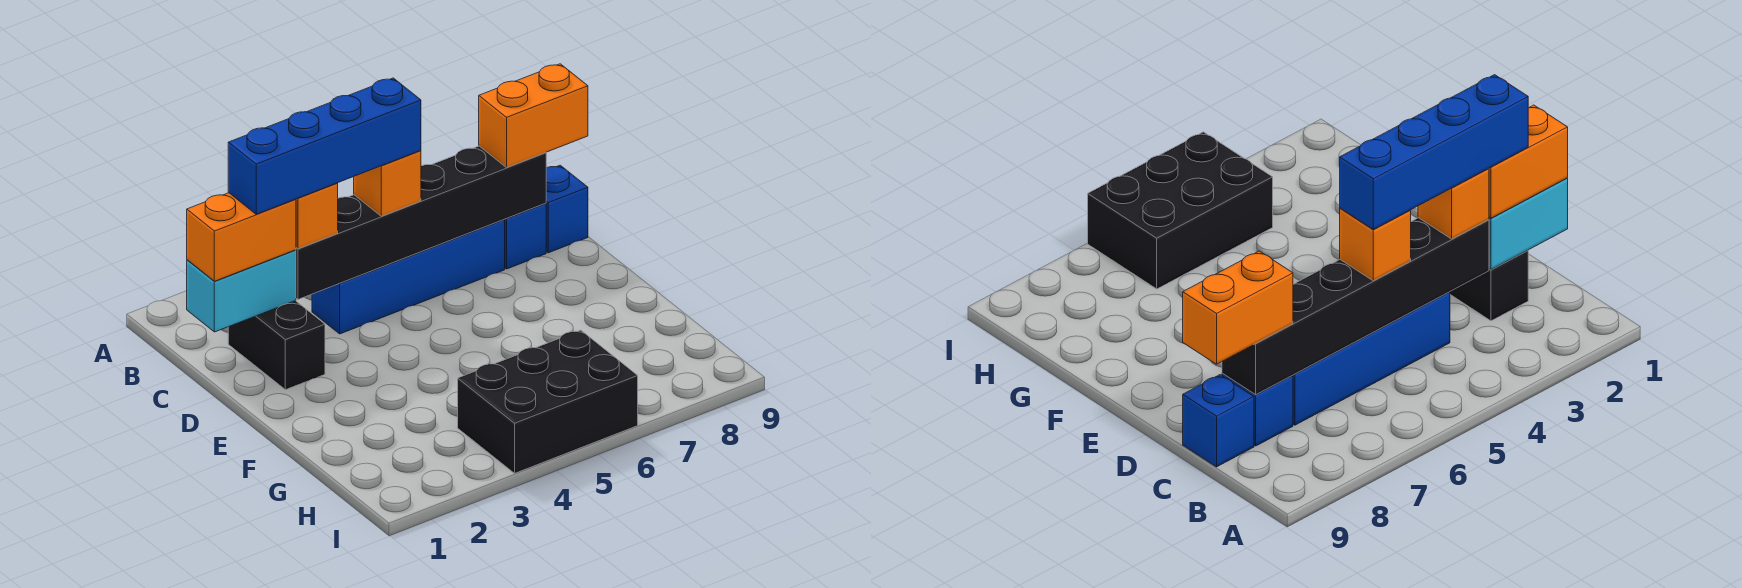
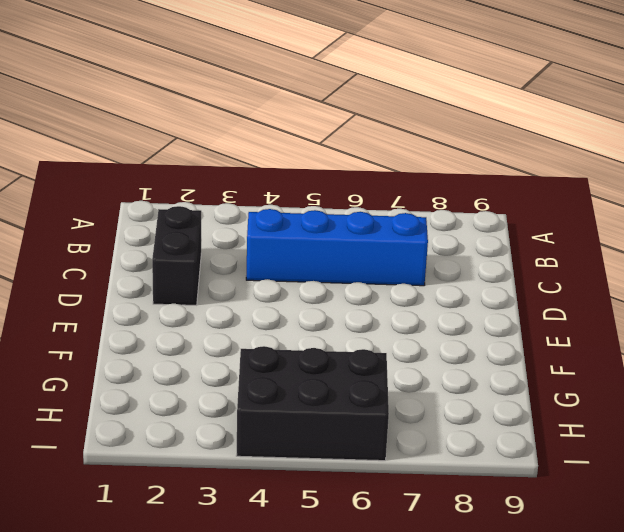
none -> blue 1x1 brick [504,203,546,269]
none -> blue 1x1 brick [546,165,588,253]
none -> cyan 1x2 brick [187,250,296,332]

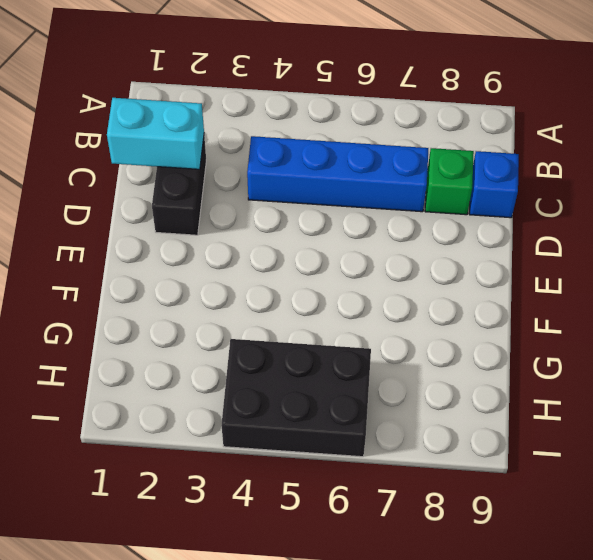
green 1x1 brick [425,148,474,215] -> blue 1x1 brick [504,203,546,269]
none -> black 1x6 brick [296,146,546,299]
none -> orange 1x2 brick [187,193,296,281]
none -> orange 1x1 brick [296,183,338,249]

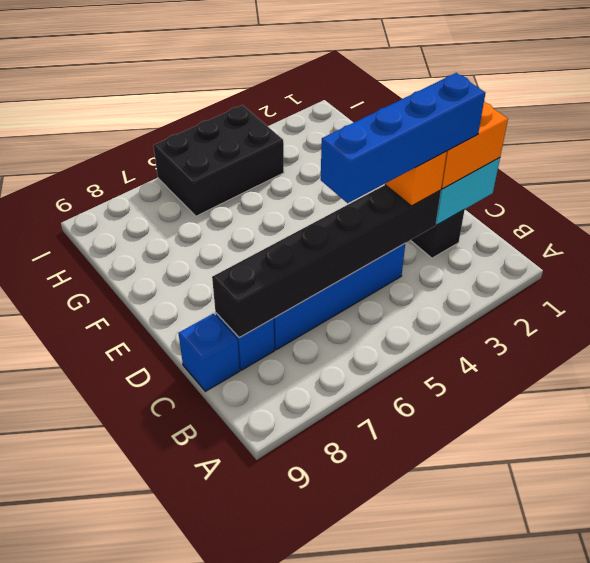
none -> orange 1x1 brick [354,151,421,216]
none -> orange 1x2 brick [479,64,588,167]

